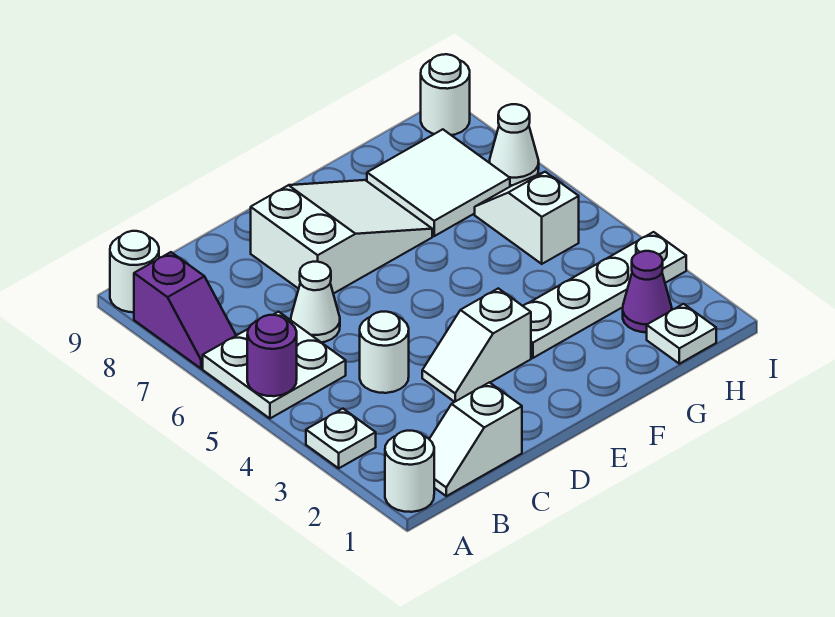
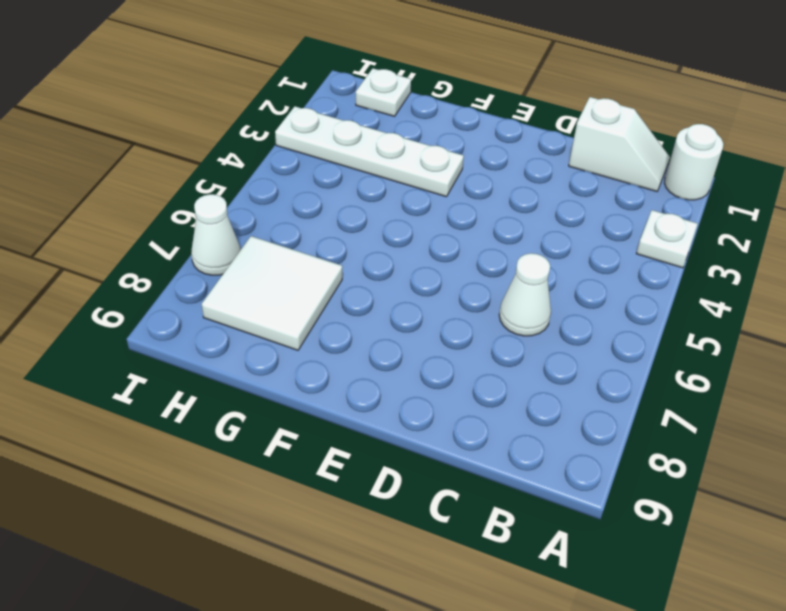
none -> white 2x2 plate [203,312,346,418]
none -> purple 1x2 slope [134,252,236,369]
none -> white 1x1 round brick [110,231,159,312]

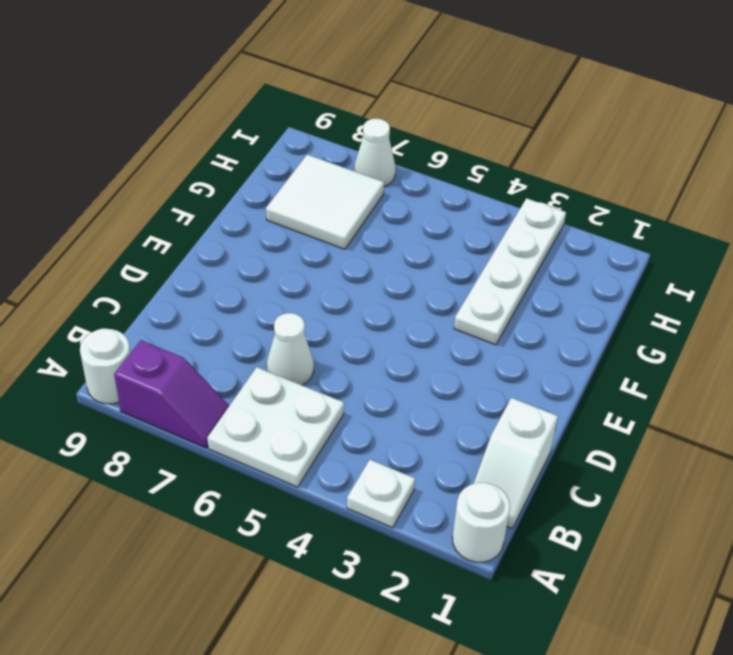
none -> white 1x1 round brick [360,312,409,393]
none -> white 1x2 slope [422,288,531,402]
none -> white 2x3 slope [251,180,432,294]

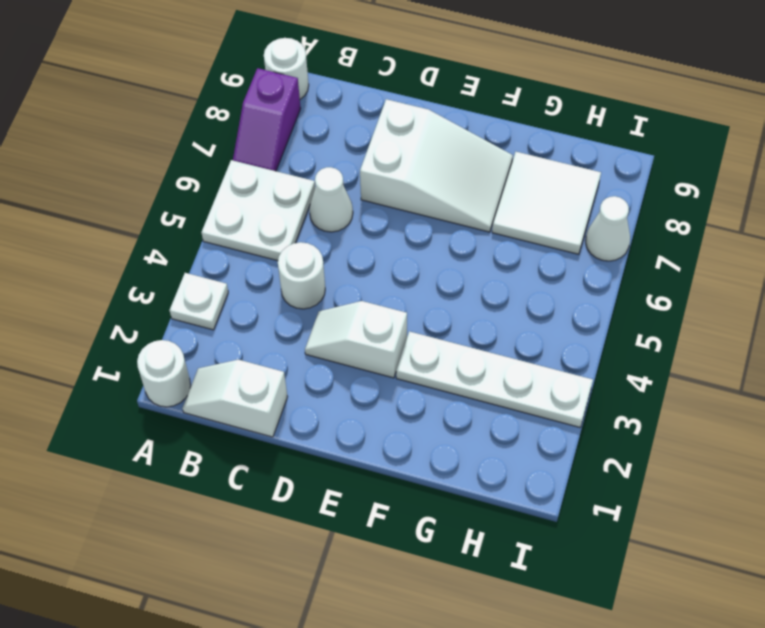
none -> white 1x1 plate [647,304,716,364]
none -> purple 1x1 cone [623,251,672,332]
none -> white 1x2 slope [475,172,579,264]

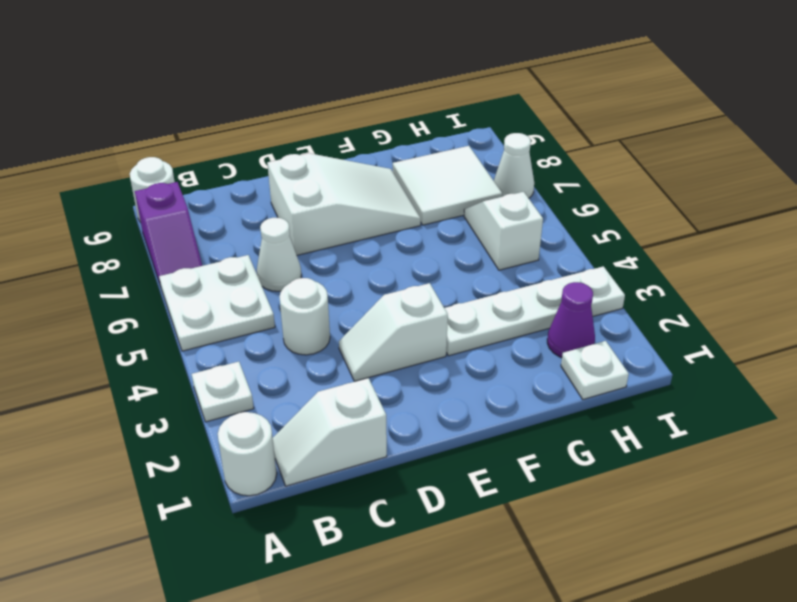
none -> white 1x1 round brick [421,54,470,135]
none -> purple 1x1 round brick [247,315,297,396]

